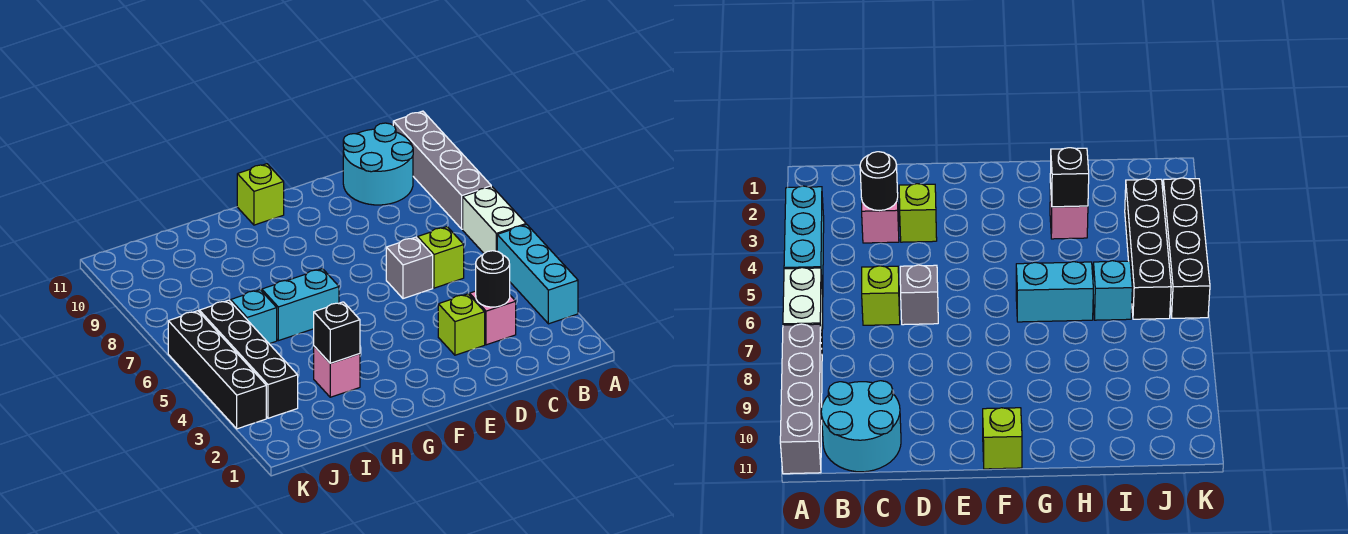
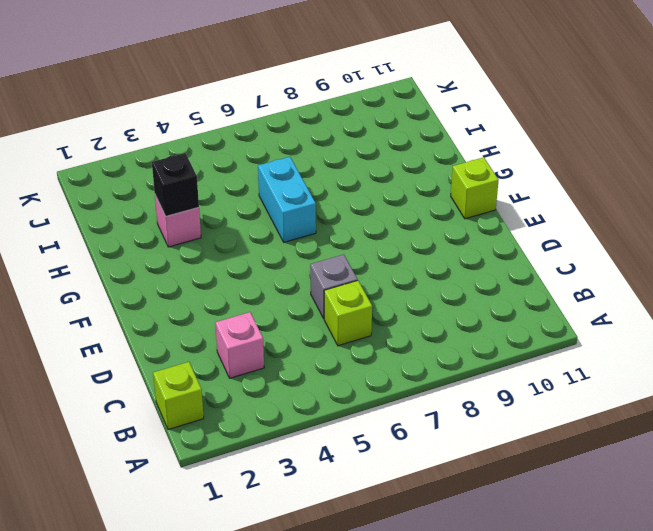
lime 1x1 brick [153,362,204,430] -> lime 1x1 brick moved to [438,294,485,355]
none -> cyan 1x3 brick [497,225,578,324]
none -> white 1x2 brick [463,187,526,253]
none -> grey 1x4 brick [393,111,491,229]

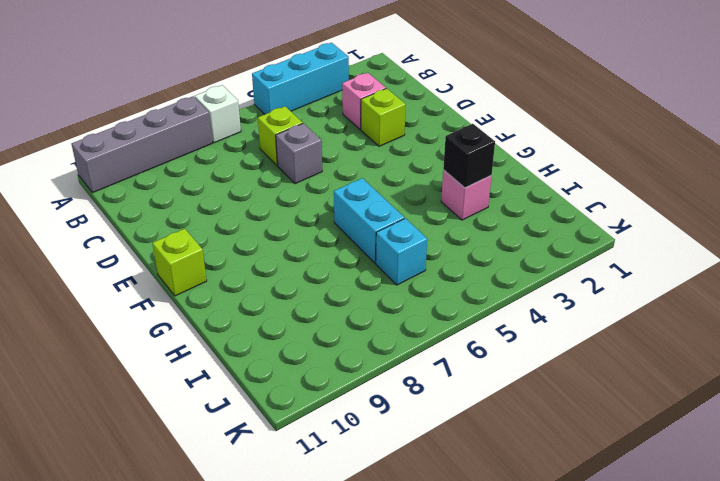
white 1x1 brick [195,85,241,143] -> white 1x2 brick [463,187,526,253]
none -> cyan 2x2 round brick [343,123,413,205]
none -> black 1x4 brick [199,300,298,418]
none -> black 1x4 brick [168,311,266,429]

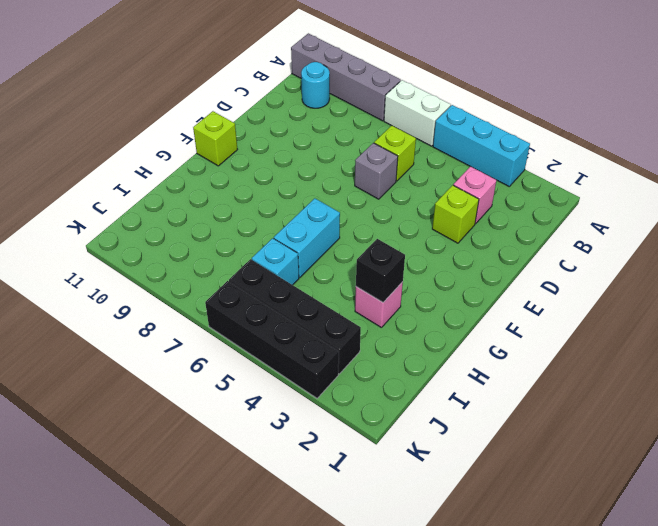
cyan 1x1 round brick [301,62,330,108] -> cyan 2x2 round brick [343,123,413,205]
none -> black 1x1 round brick [476,251,510,307]

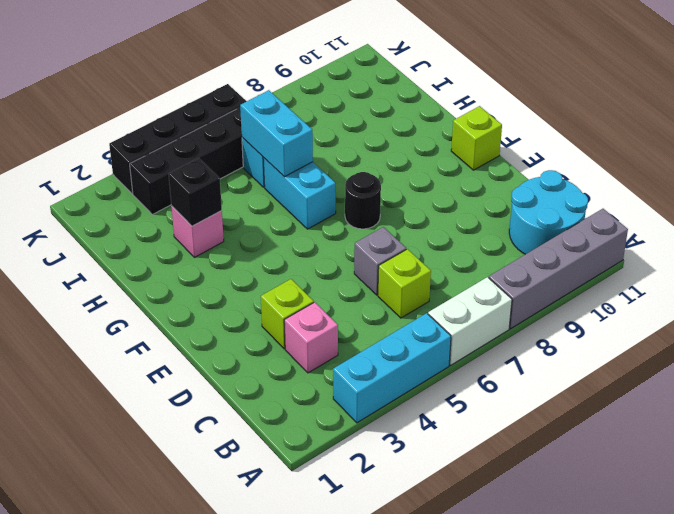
black 1x1 round brick [345,172,381,229] -> black 1x1 round brick moved to [476,251,510,307]
cyan 1x2 brick [240,90,313,177] -> none

